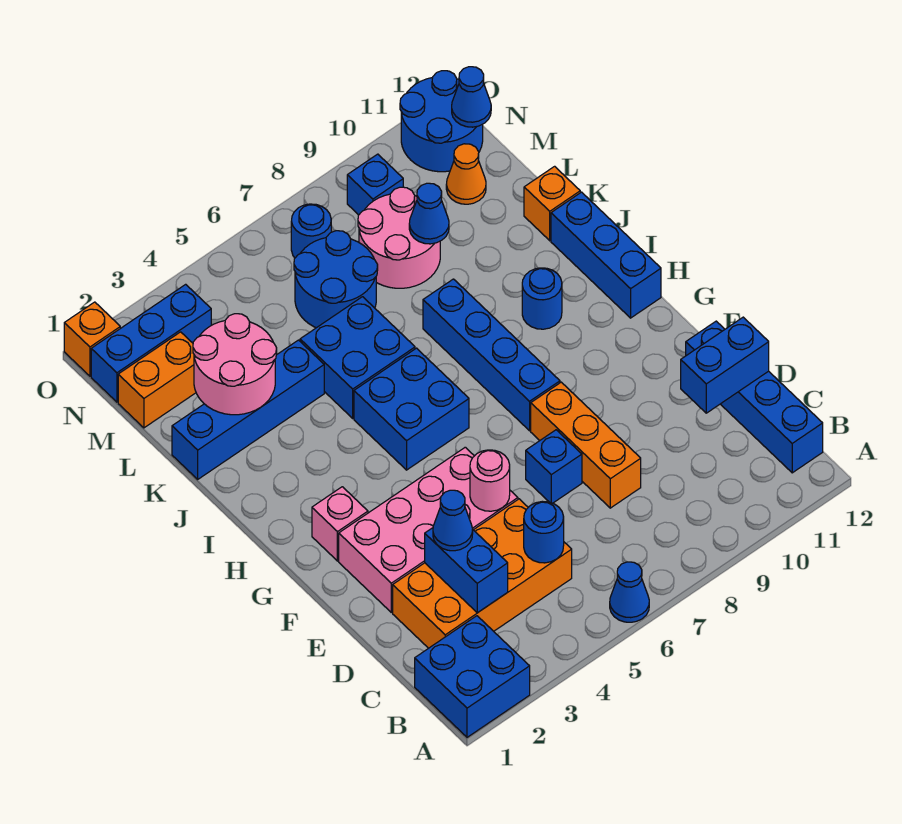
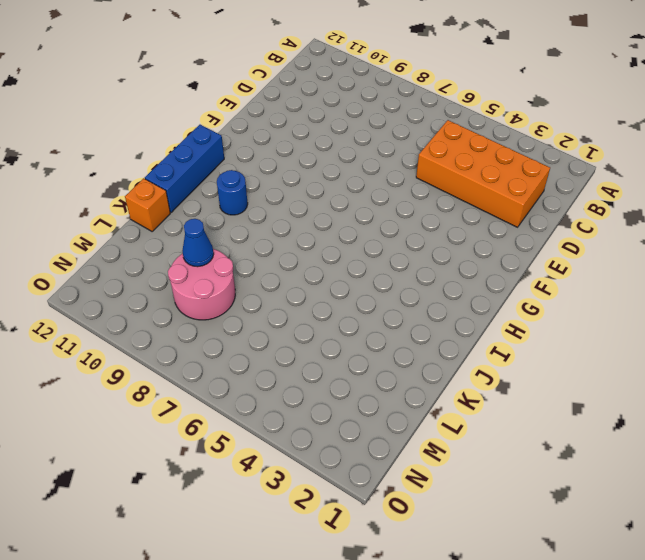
none -> blue 2x2 brick [415,616,530,737]
none -> blue 1x1 cone [610,562,649,622]
none -> blue 1x4 brick [686,321,823,473]
none -> orange 1x3 brick [531,382,641,508]

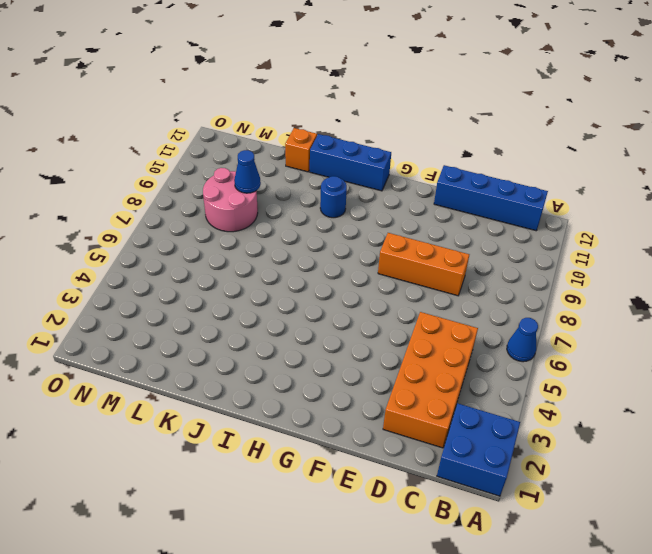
none -> pink 2x4 brick [339,447,518,612]
none -> blue 1x1 brick [526,430,582,503]
none -> pink 1x1 brick [312,487,368,561]
none -> blue 1x4 brick [423,279,560,431]

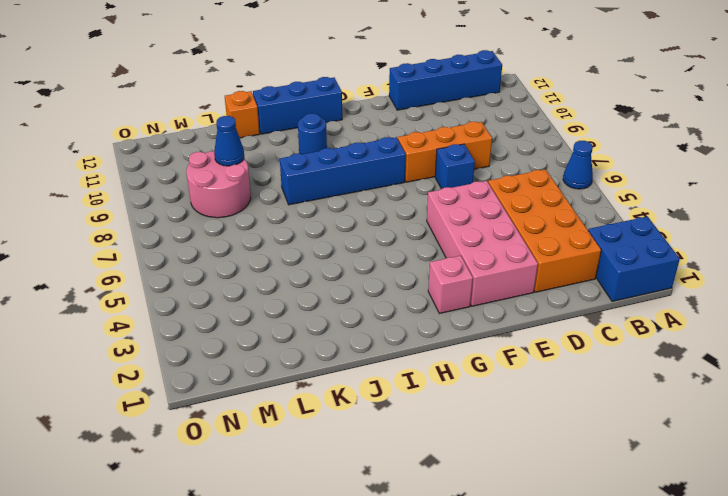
none -> blue 2x2 brick [354,348,469,470]
none -> blue 2x2 brick [300,297,415,418]
none -> blue 1x4 brick [172,340,324,479]
none -> blue 2x2 round brick [294,231,378,328]

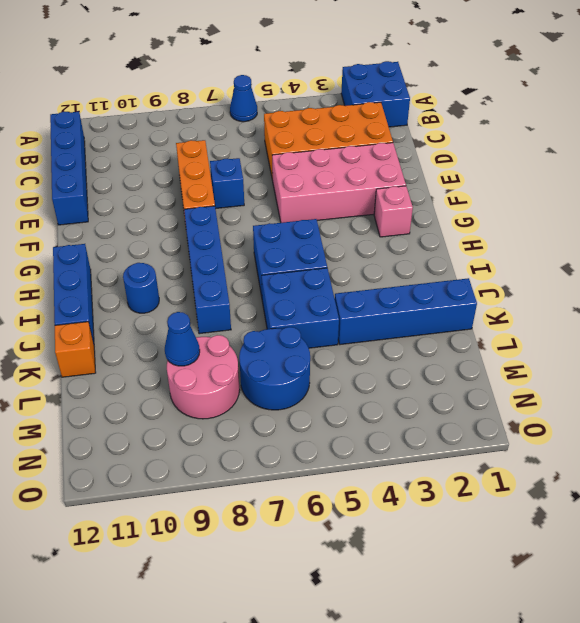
none -> orange 1x2 brick [118,332,196,428]
none -> orange 1x1 cone [446,144,486,204]
none -> blue 1x3 brick [91,284,211,402]
none -> blue 1x1 round brick [291,204,331,258]

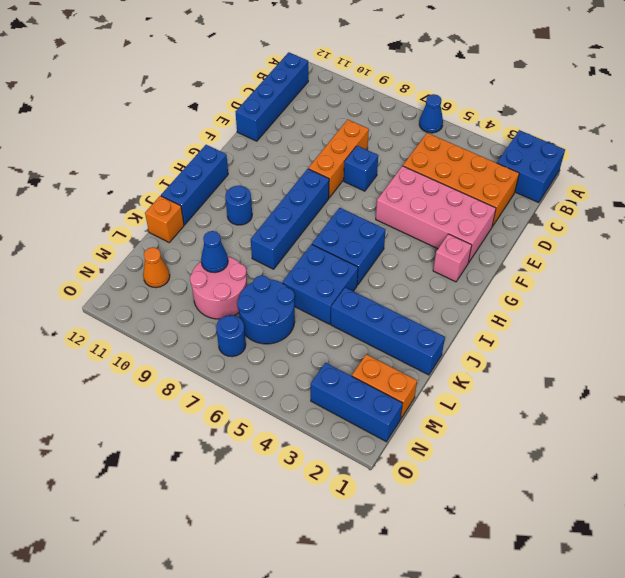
none -> blue 1x1 brick [347,154,403,215]
none -> blue 2x2 round brick [400,71,483,172]
none -> orange 1x1 brick [64,302,120,376]
none -> blue 1x2 brick [425,528,508,613]

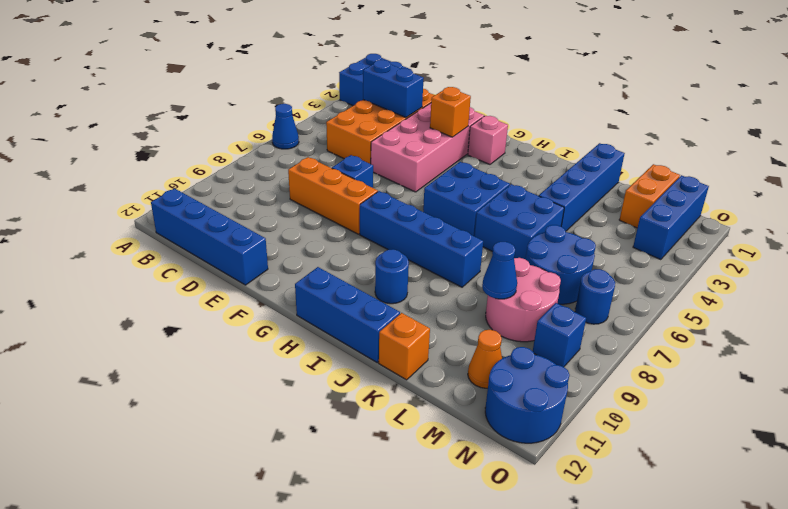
orange 1x1 brick [430,87,471,137] -> orange 1x1 brick moved to [64,302,120,376]
none -> blue 1x1 round brick [524,501,564,563]
none -> blue 1x2 brick [681,317,769,413]
none -> pink 1x1 round brick [470,450,510,511]
none -> pink 2x2 round brick [193,314,277,415]

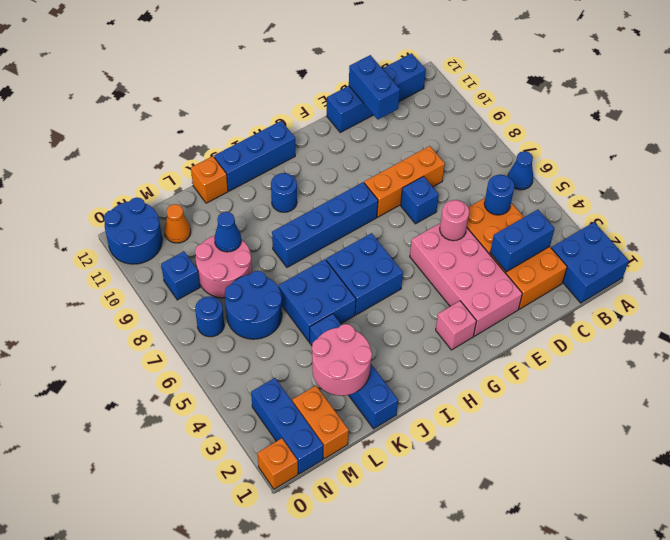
none -> blue 1x1 cone [452,67,491,127]
none -> blue 1x1 cone [433,490,473,551]

